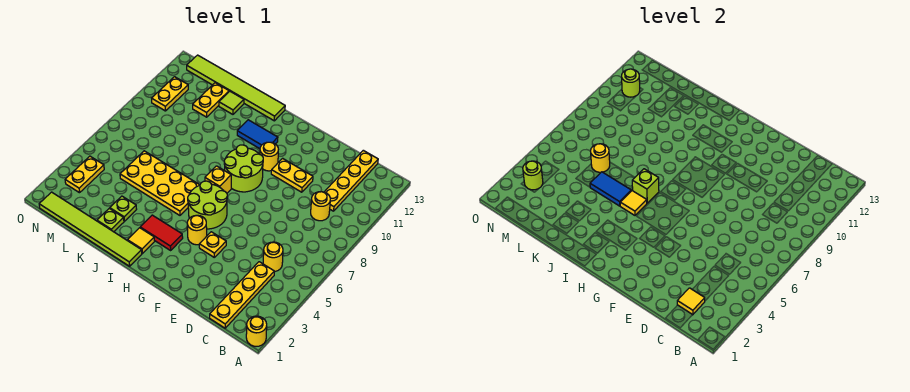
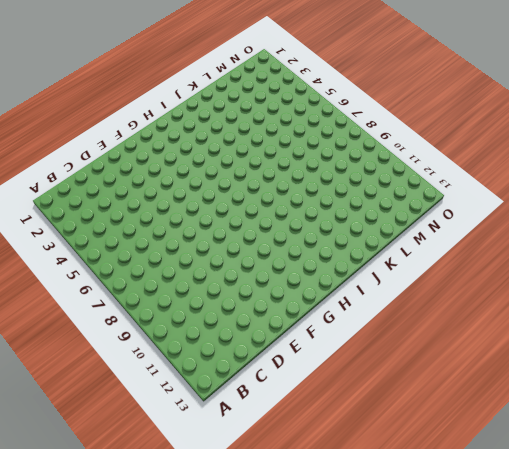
none -> yellow 1x1 round brick [246,316,267,346]
none -> yellow 1x4 plate [210,262,274,328]
none -> yellow 1x1 round brick [263,242,283,272]
none -> yellow 1x1 round brick [311,192,330,221]

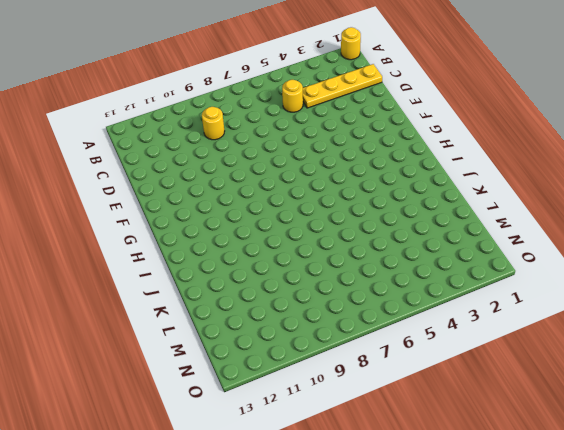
none -> yellow 1x4 plate [325,150,378,211]
none -> yellow 1x2 plate [271,158,313,192]
none -> yellow 1x1 plate [199,232,226,258]
none -> yellow 1x1 round brick [187,215,207,245]

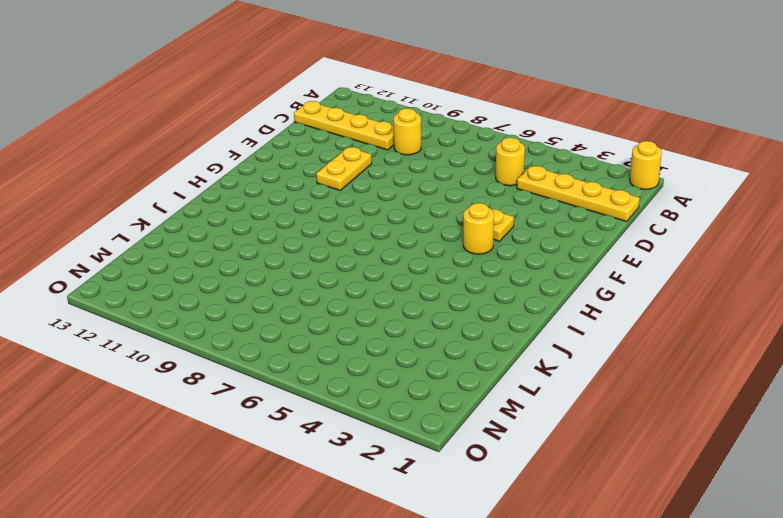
none -> lime 2x2 round brick [188,181,227,229]
none -> lime 2x2 round brick [224,145,263,192]
none -> yellow 1x1 round brick [260,142,278,171]
none -> red 1x2 tile [140,215,183,250]

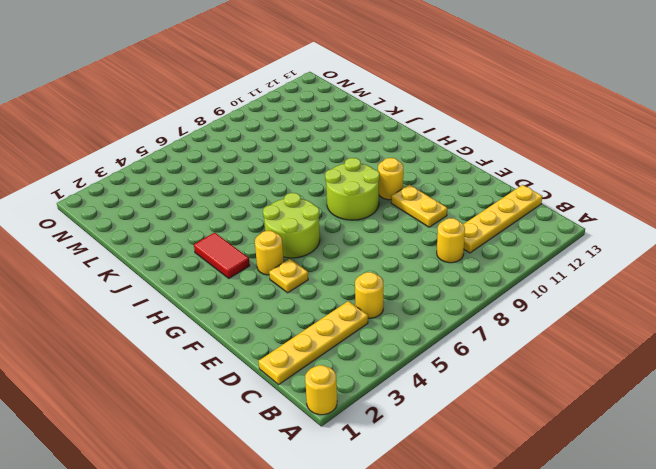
none -> yellow 1x1 brick [205,166,231,193]
none -> blue 1x2 tile [237,120,278,149]
none -> lime 1x6 tile [39,192,142,266]
none -> yellow 1x1 tile [127,228,155,253]

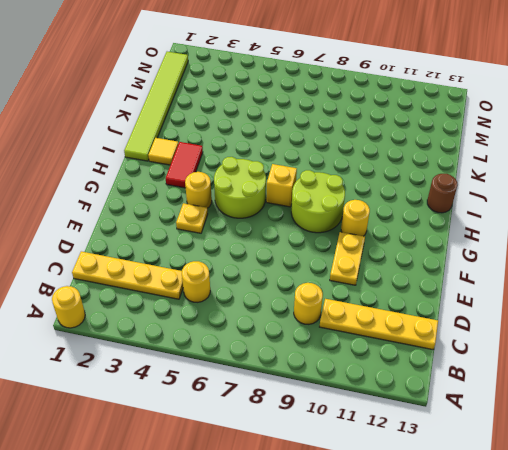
brown 1x1 round brick [427,174,458,213] -> lime 1x6 tile [187,55,285,121]
none -> blue 1x2 tile [237,120,278,149]
none -> yellow 2x4 plate [120,151,199,215]
none -> lime 1x1 plate [97,208,124,232]
none -> lime 1x1 plate [110,196,137,221]

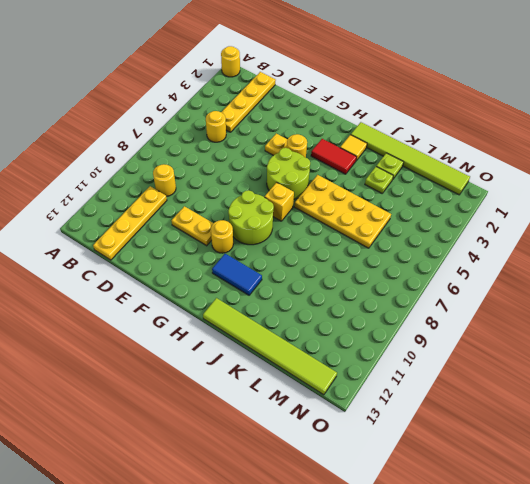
none -> lime 1x1 tile [219,91,244,114]
none -> yellow 1x2 plate [193,83,229,117]
none -> yellow 1x2 plate [65,156,104,193]
none -> yellow 1x2 plate [152,77,188,111]

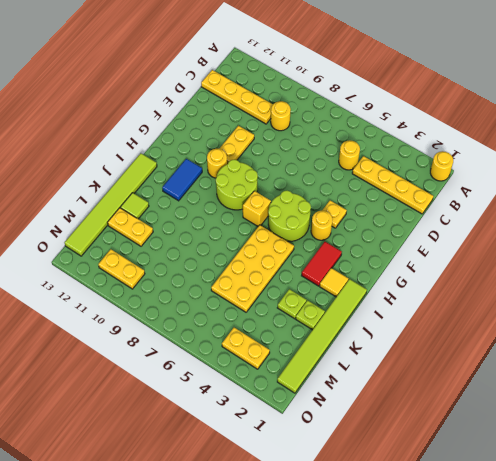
none -> yellow 1x1 tile [677,288,705,315]
none -> yellow 1x1 tile [620,191,647,215]
none -> lime 1x1 brick [632,169,659,203]
none -> blue 1x2 tile [590,172,631,206]

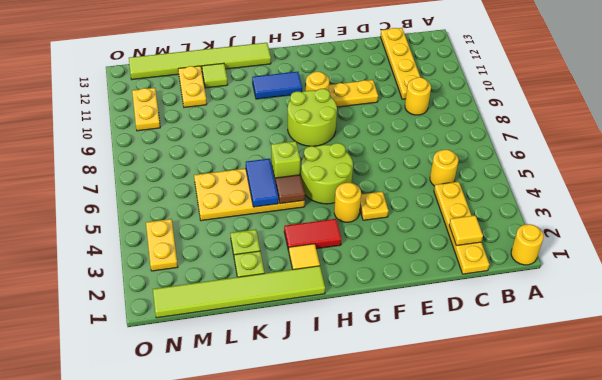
brown 1x1 tile [276,175,305,204] -> yellow 1x1 tile [620,191,647,215]
blue 1x2 tile [246,159,278,207] -> blue 1x2 tile turned to [590,172,631,206]
none -> yellow 1x1 brick [205,166,231,193]
none -> yellow 1x1 round brick [591,144,610,172]
none -> lime 1x1 round brick [523,161,543,190]
none -> lime 1x1 round brick [622,69,640,97]

